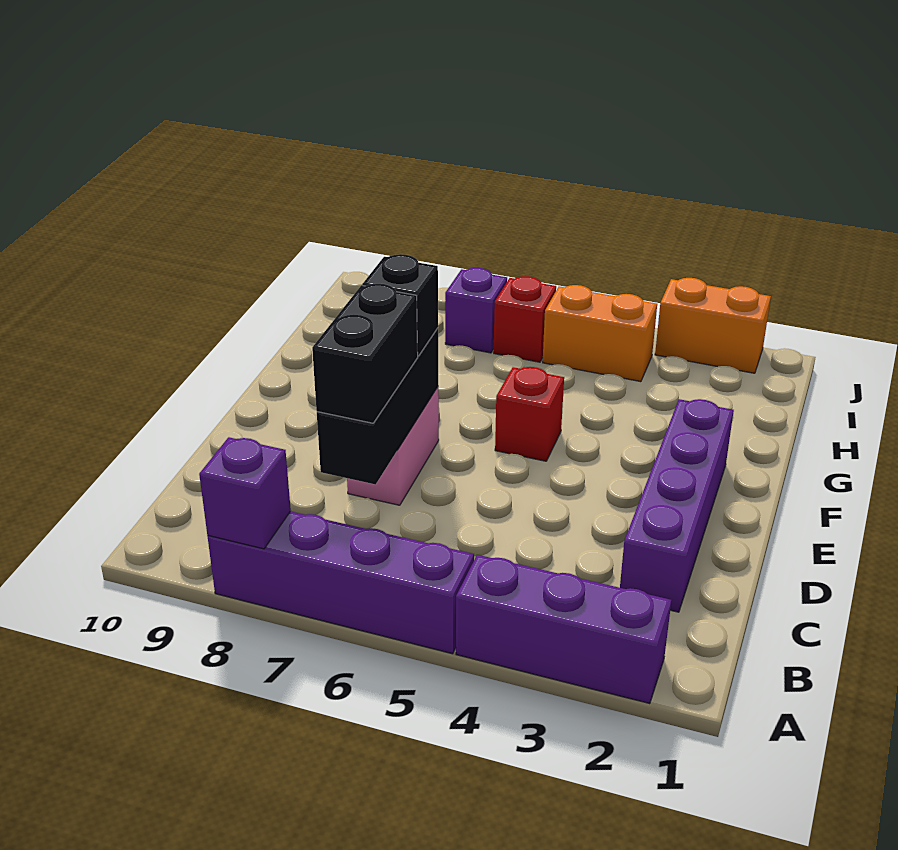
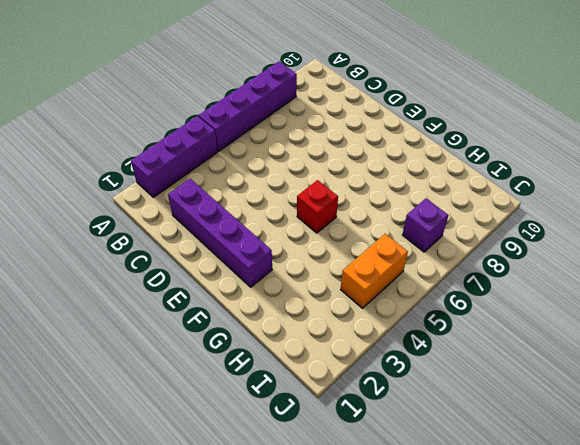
none -> pink 1x2 brick [347,387,439,505]
none -> red 1x1 brick [494,276,556,362]
none -> orange 1x2 brick [655,278,771,373]

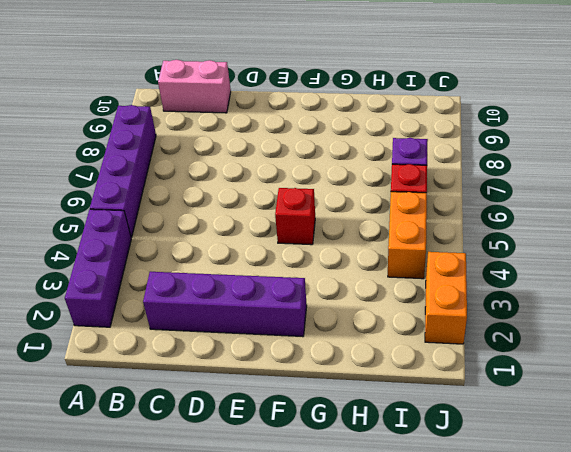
pink 1x2 brick [158,60,231,113] -> pink 1x2 brick moved to [347,387,439,505]
none -> purple 1x1 brick [199,437,291,549]
none -> black 1x3 brick [317,328,438,484]
none -> black 1x2 brick [312,284,418,423]

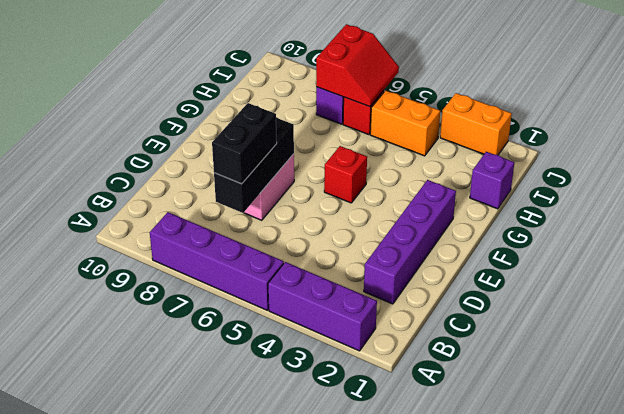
purple 1x1 brick [470,152,514,209] -> purple 1x1 brick moved to [199,437,291,549]
red 2x2 slope [316,24,399,107] -> none
none -> black 1x1 brick [362,254,438,356]

